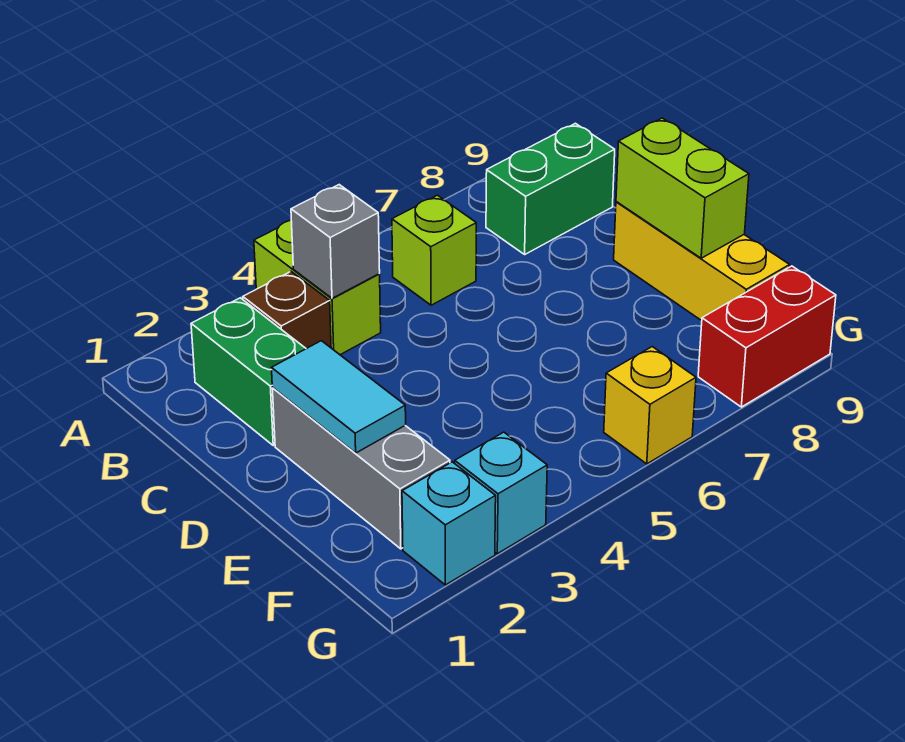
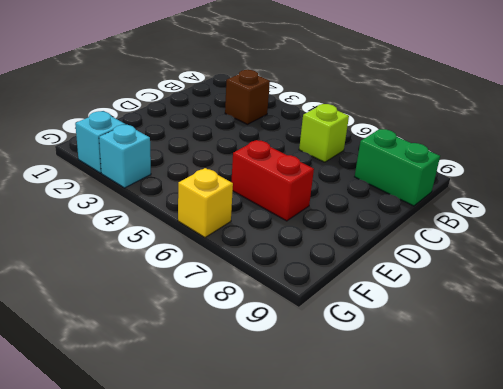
red 1x2 brick [231,140,314,221] -> red 1x2 brick moved to [698,266,836,407]
none -> lime 1x2 brick [254,220,381,355]
none -> green 1x2 brick [191,298,306,446]
none -> grey 1x3 brick [272,388,450,549]

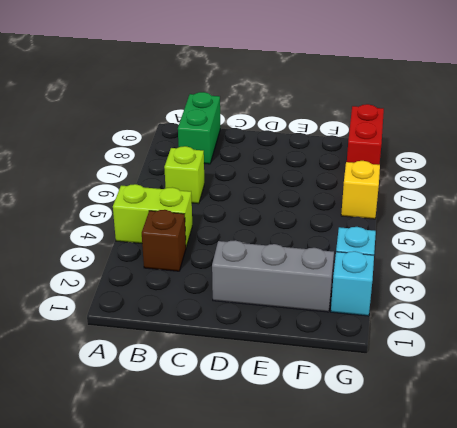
none -> green 1x2 brick [191,298,306,446]
none -> yellow 1x3 brick [614,202,790,321]
none -> grey 1x1 brick [291,185,380,298]

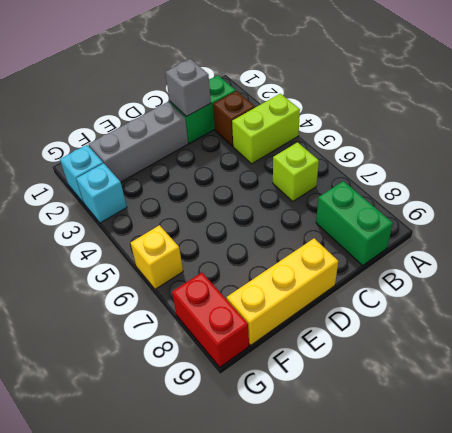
grey 1x1 brick [165,59,211,117] -> grey 1x1 brick moved to [291,185,380,298]
none -> cyan 1x2 tile [272,341,406,453]
none -> lime 1x2 brick [616,118,749,258]

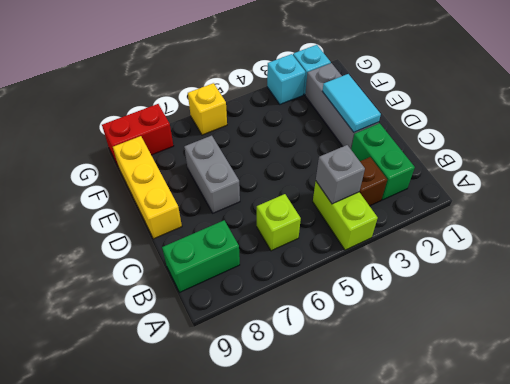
grey 1x2 brick [184,136,240,213] -> none
none -> lime 1x2 brick [616,118,749,258]

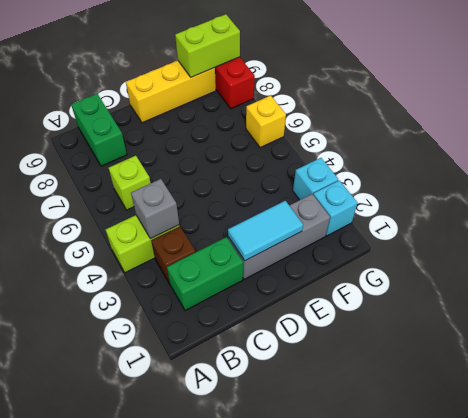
lime 1x2 brick [175,14,240,77] -> lime 1x2 brick moved to [616,118,749,258]

